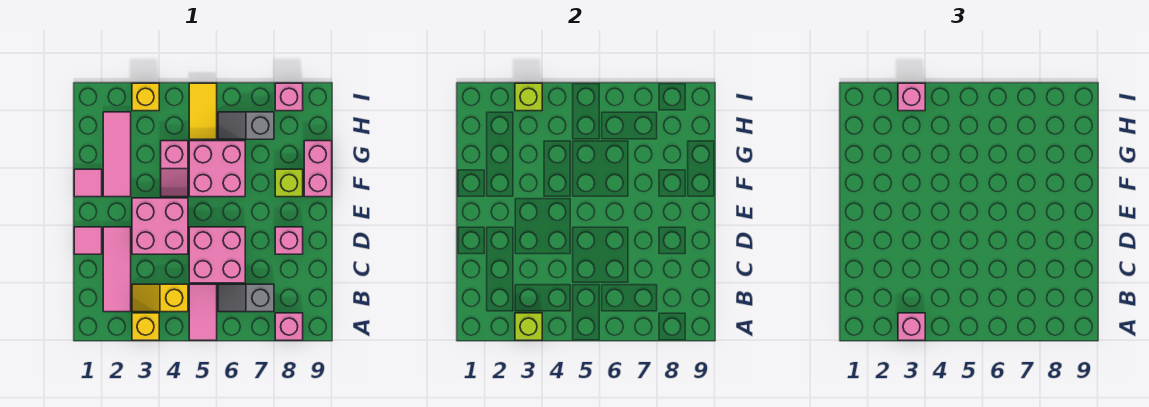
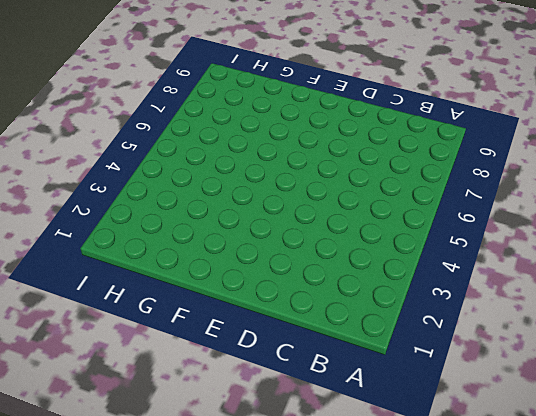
none -> yellow 1x1 brick [132,313,159,340]
none -> pink 1x2 tile [189,284,217,340]
none -> pink 1x1 brick [275,313,303,340]

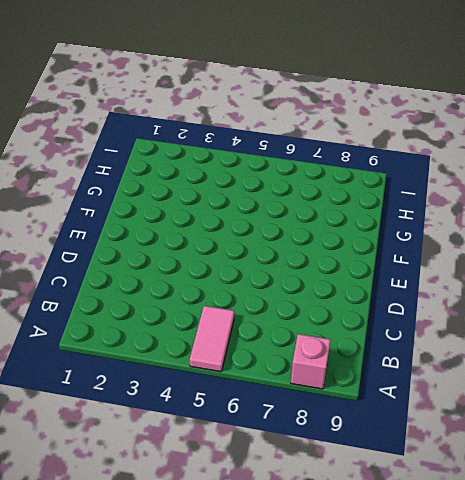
none -> yellow 1x1 brick [132,313,159,340]
none -> pink 1x3 tile [103,227,131,312]
none -> yellow 1x2 slope [132,284,188,312]

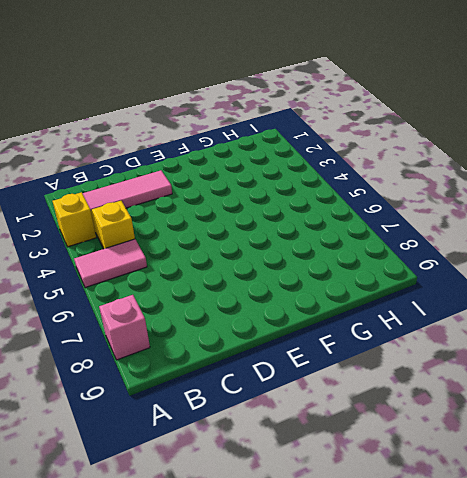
none -> grey 1x2 slope [218,284,274,312]
none -> pink 2x2 brick [189,227,245,283]
none -> pink 1x1 tile [74,227,102,254]

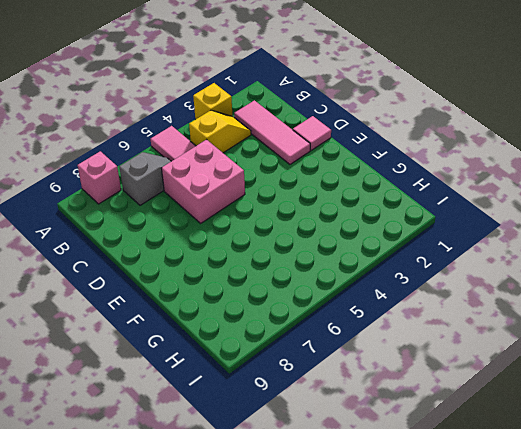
none -> pink 2x2 brick [132,198,188,254]
none -> pink 1x1 brick [275,227,303,254]
none -> pink 1x1 tile [74,169,102,197]

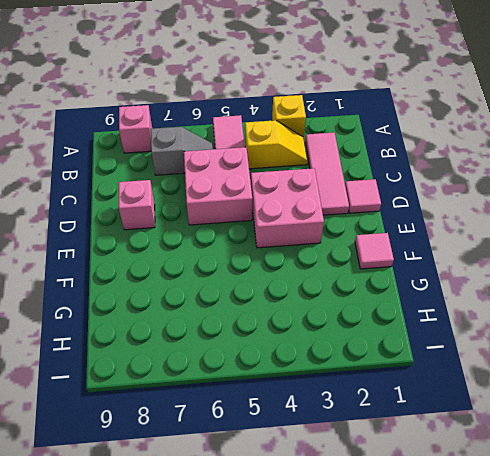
none -> pink 1x3 tile [103,112,131,197]
none -> pink 1x2 slope [161,141,188,197]
none -> pink 2x2 brick [189,141,245,197]

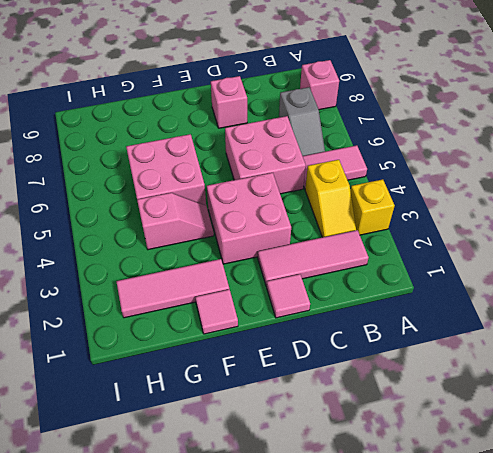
none -> lime 1x1 brick [275,169,303,197]
none -> pink 1x2 brick [304,141,332,197]
none -> yellow 1x2 tile [189,83,217,139]

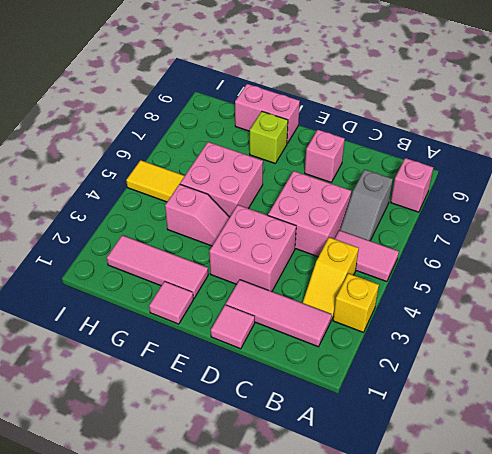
none -> grey 1x2 slope [218,112,274,139]
none -> yellow 1x1 brick [132,83,159,111]
none -> pink 1x1 brick [275,83,303,111]

